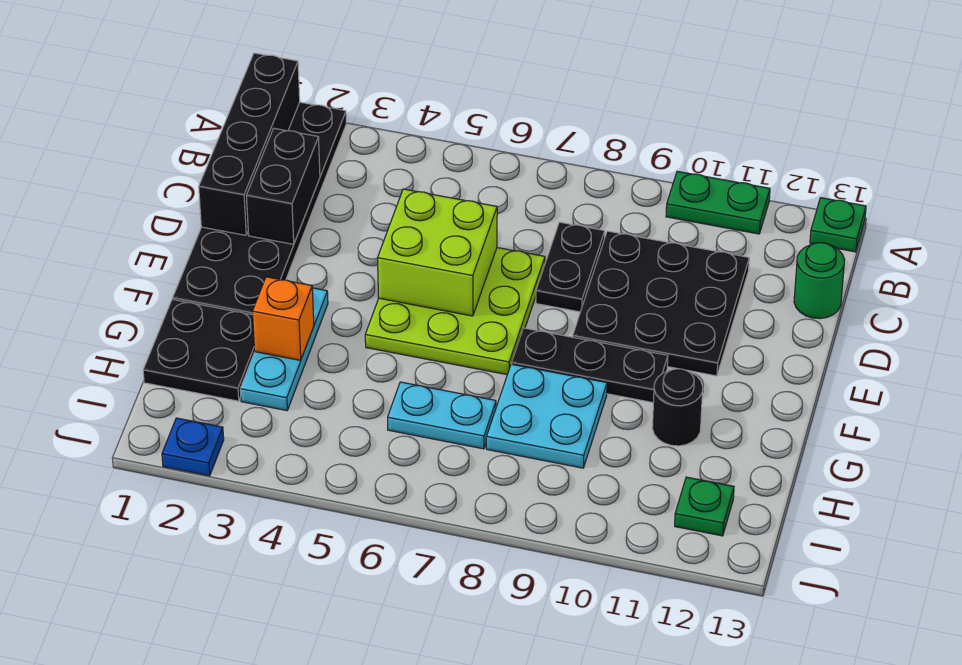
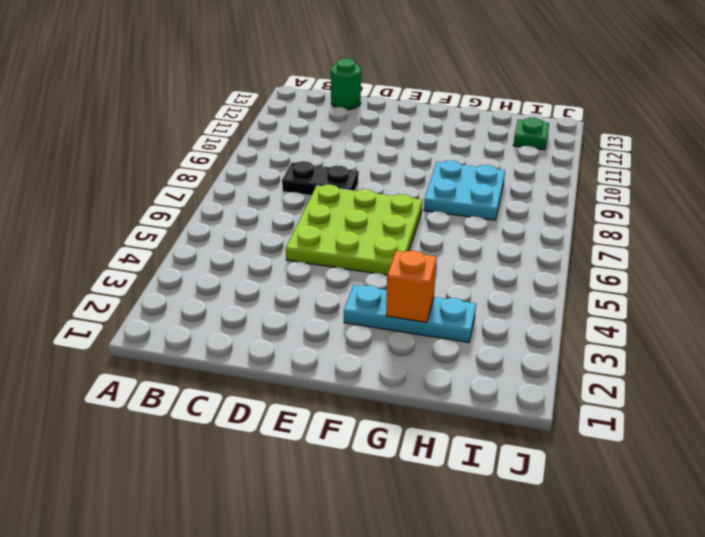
none -> black 2x6 plate [173,102,346,315]
none -> green 1x2 plate [666,171,770,234]
none -> green 1x1 plate [810,198,866,252]

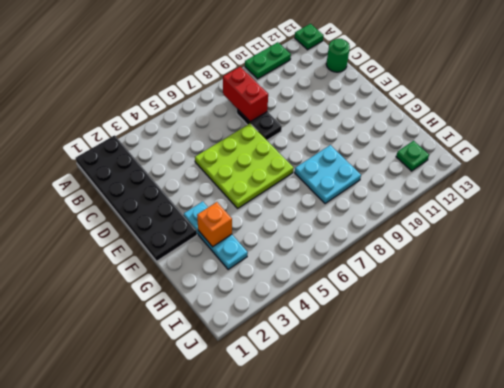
red 1x2 brick [223,67,268,122] -> none
none -> black 3x3 plate [573,231,749,376]
none -> black 1x3 plate [512,328,668,403]
none -> black 2x2 plate [143,299,255,401]

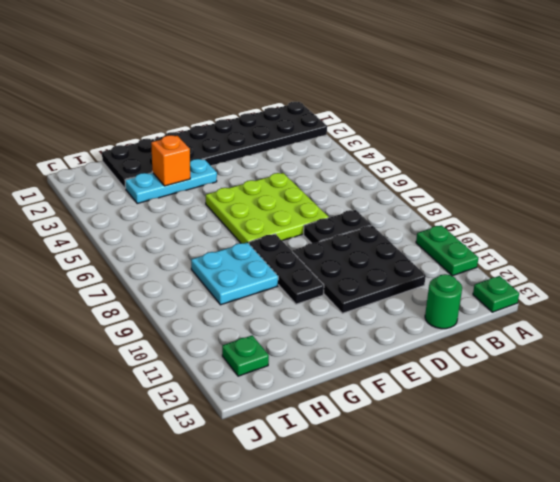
none -> black 1x1 round brick [652,369,703,446]
none -> cyan 1x2 plate [388,382,496,449]
none -> blue 1x1 plate [162,418,224,476]

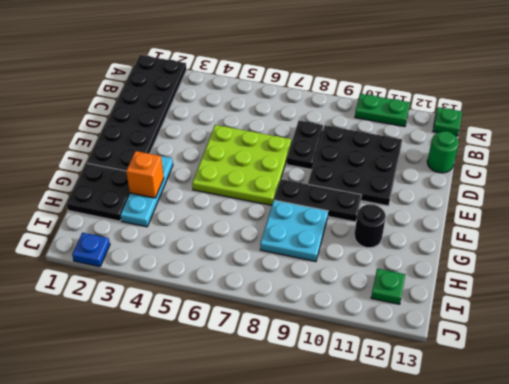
none -> cyan 1x2 plate [388,382,496,449]
none -> black 1x4 brick [199,53,300,235]
none -> black 1x2 brick [246,128,320,244]

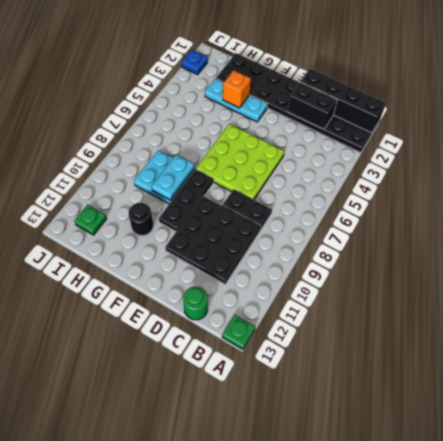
cyan 1x2 plate [152,155,194,200] -> cyan 1x2 plate moved to [388,382,496,449]
none -> green 1x2 plate [666,171,770,234]
none -> lime 2x2 brick [378,189,497,316]

